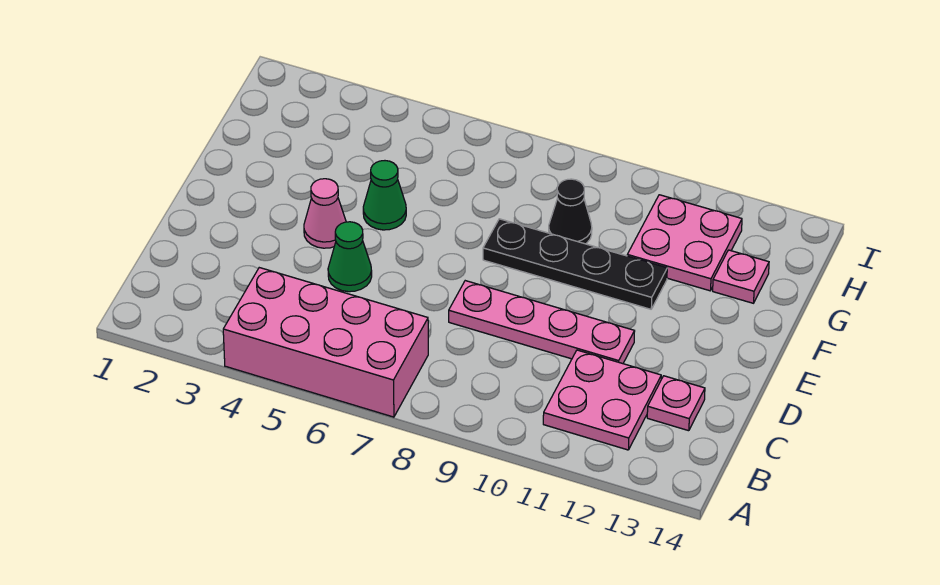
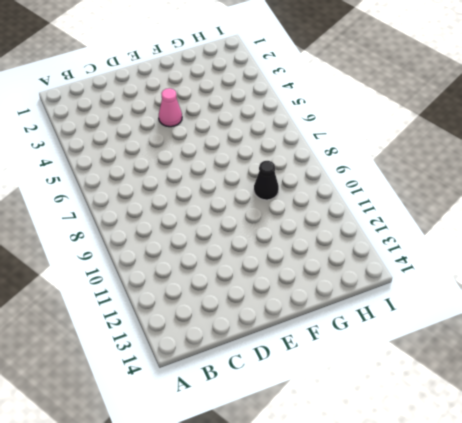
none -> pink 2x4 brick [223,268,428,417]
none -> pink 2x2 plate [543,350,661,450]

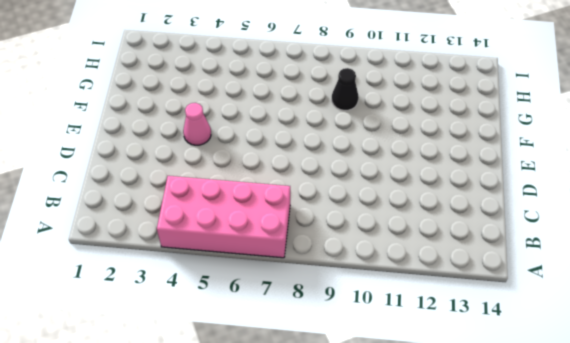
none -> pink 2x2 plate [543,350,661,450]
none -> pink 1x1 plate [647,376,705,431]

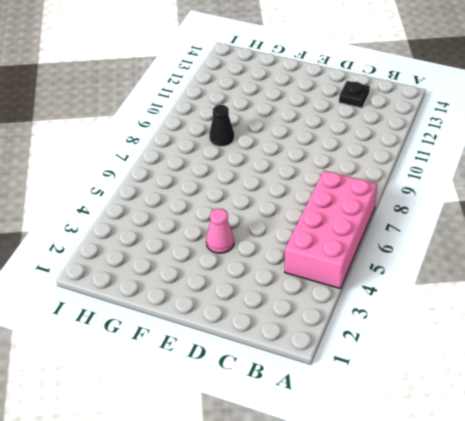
black 1x1 plate [339,81,370,108] -> pink 1x1 plate [647,376,705,431]
none -> pink 2x2 plate [543,350,661,450]
none -> green 1x1 cone [328,222,372,292]

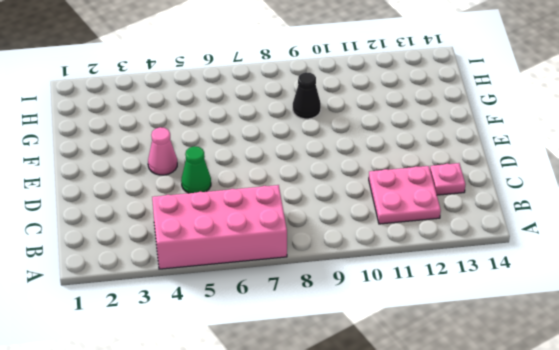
none -> pink 1x4 plate [449,281,635,364]
none -> green 1x1 cone [363,161,406,230]

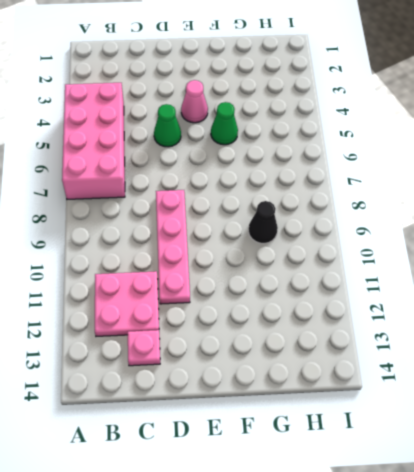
none -> black 1x4 plate [483,219,667,309]
none -> pink 2x2 plate [627,195,742,291]

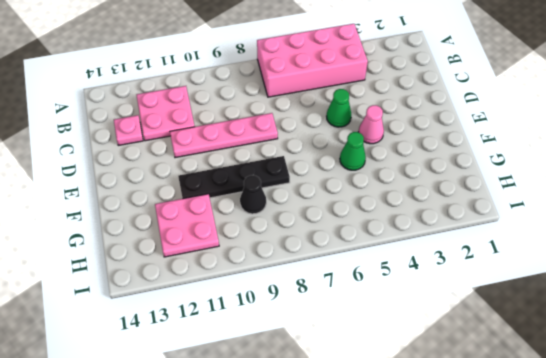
none -> pink 1x1 plate [713,250,769,303]

